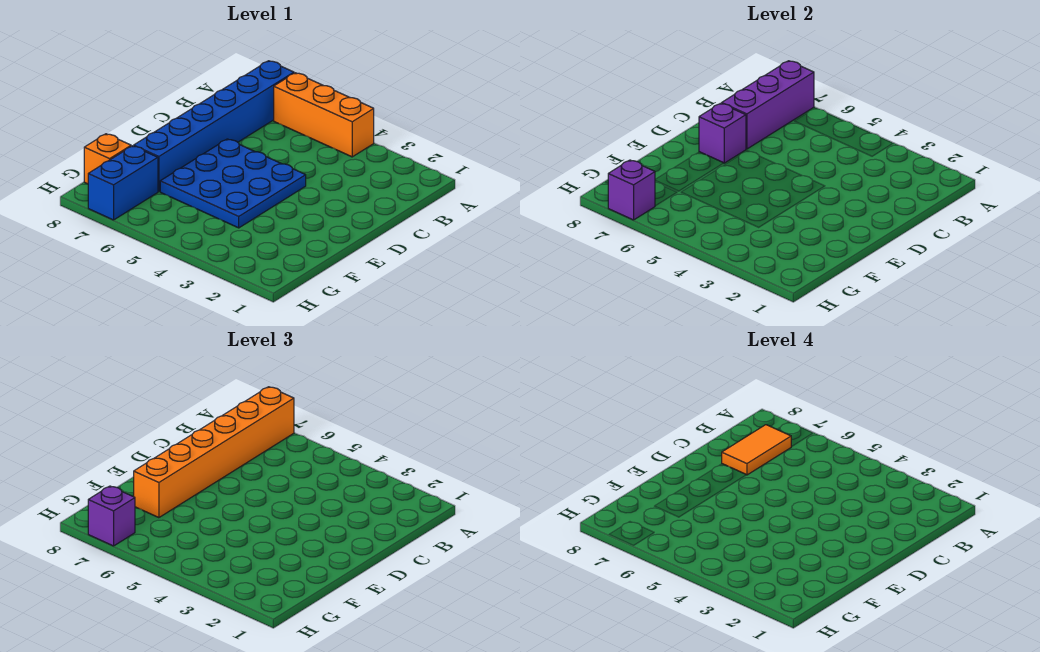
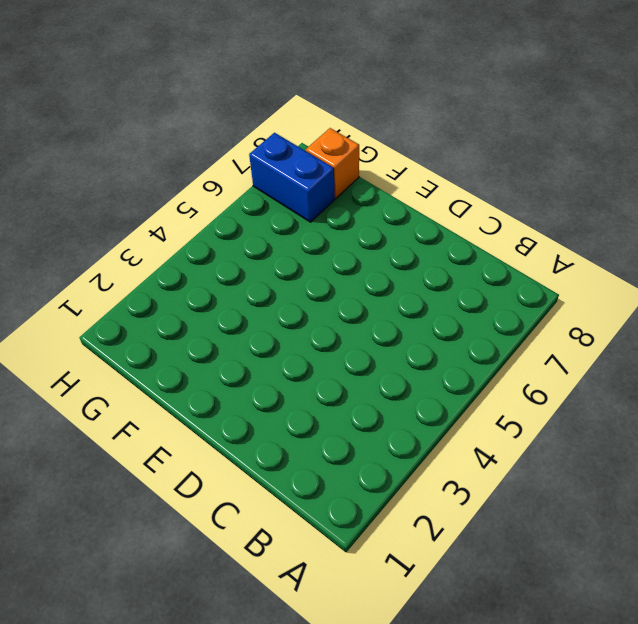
none -> orange 1x3 brick [274,73,374,157]
none -> blue 1x6 brick [134,61,294,192]

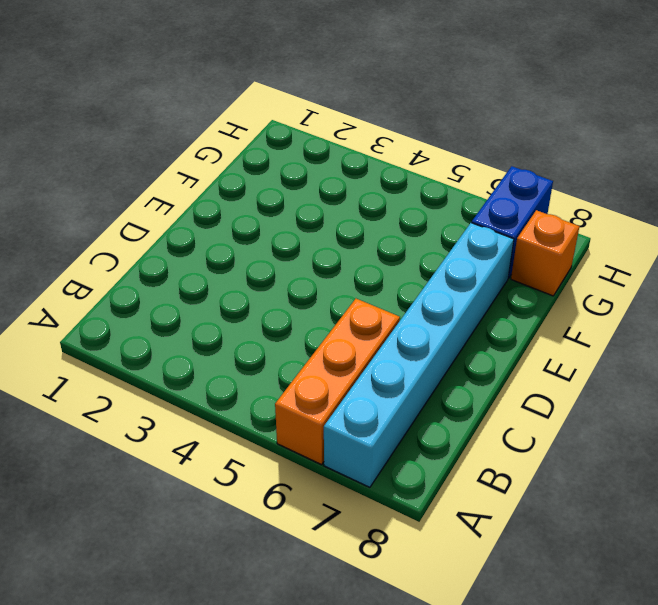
orange 1x3 brick [275,299,400,465] -> orange 1x3 brick turned to [274,73,374,157]
cyan 1x6 brick [324,223,514,487] -> blue 1x6 brick [134,61,294,192]
none -> blue 3x3 plate [160,139,306,228]
none -> purple 1x3 brick [722,61,814,149]

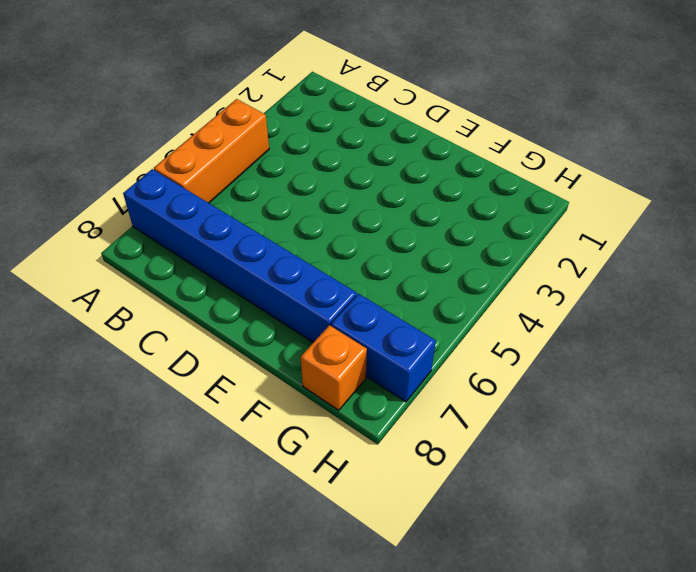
none -> blue 3x3 plate [160,139,306,228]
none -> purple 1x3 brick [722,61,814,149]

